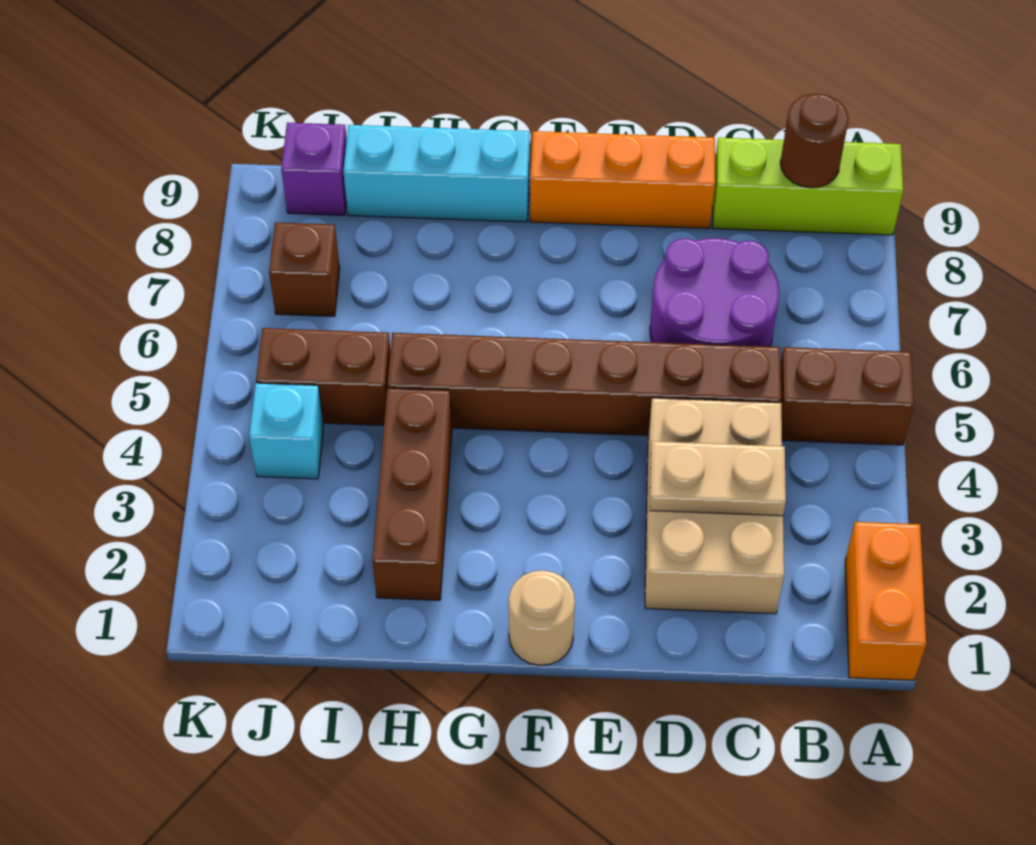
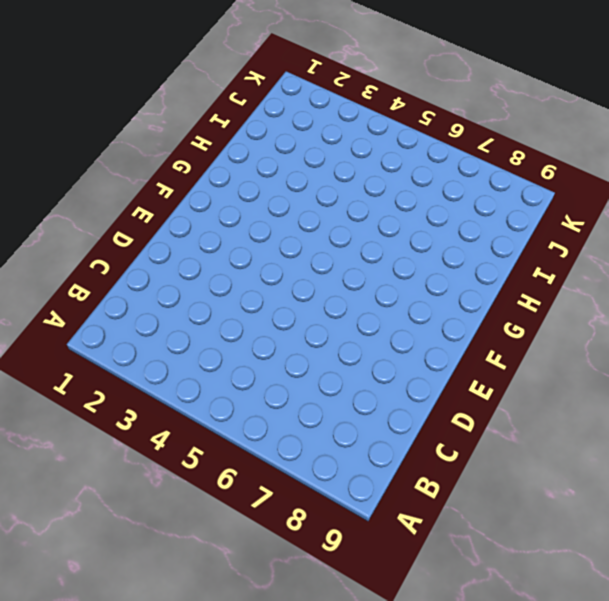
none -> orange 1x2 brick [845,522,926,680]
none -> brown 1x2 brick [781,347,914,445]
none -> lime 1x3 brick [713,138,903,235]

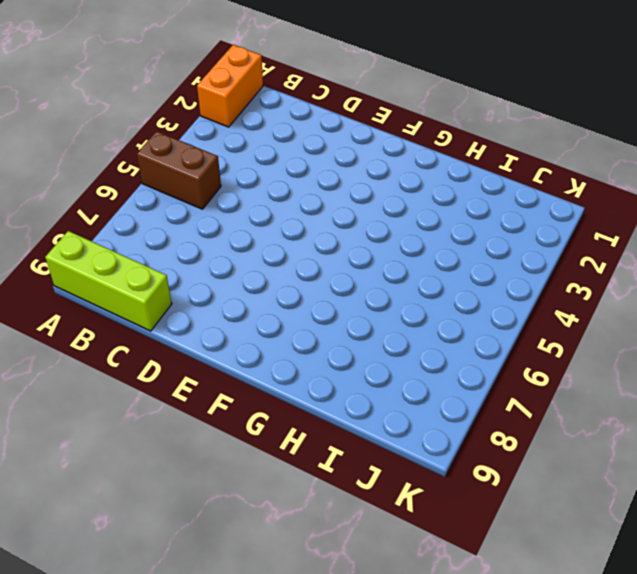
none -> tan 2x3 brick [645,398,784,614]
none -> brown 1x6 brick [388,333,781,435]
none -> purple 2x2 round brick [650,238,779,347]

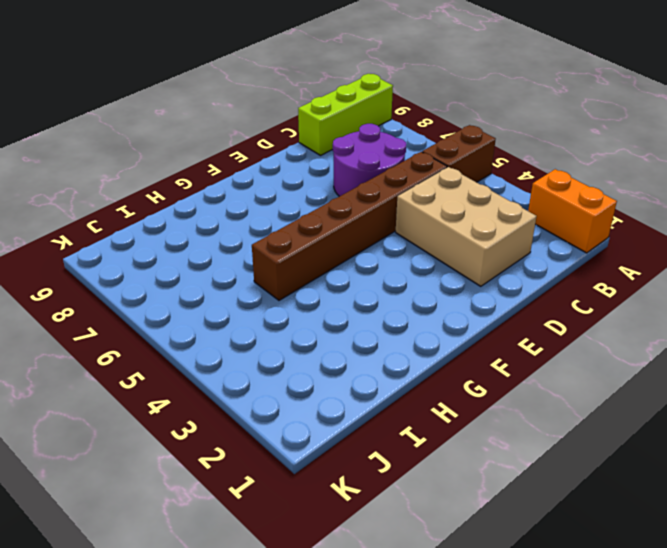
none -> orange 1x3 brick [530,131,715,228]
none -> tan 1x1 round brick [509,570,575,665]
none -> cyan 1x3 brick [343,125,530,222]

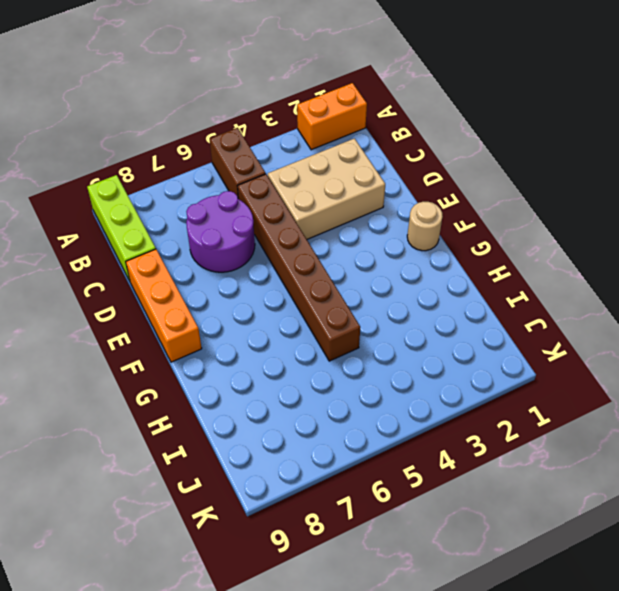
none -> cyan 1x3 brick [343,125,530,222]
none -> brown 1x3 brick [372,388,452,600]
none -> brown 1x2 brick [256,328,390,425]

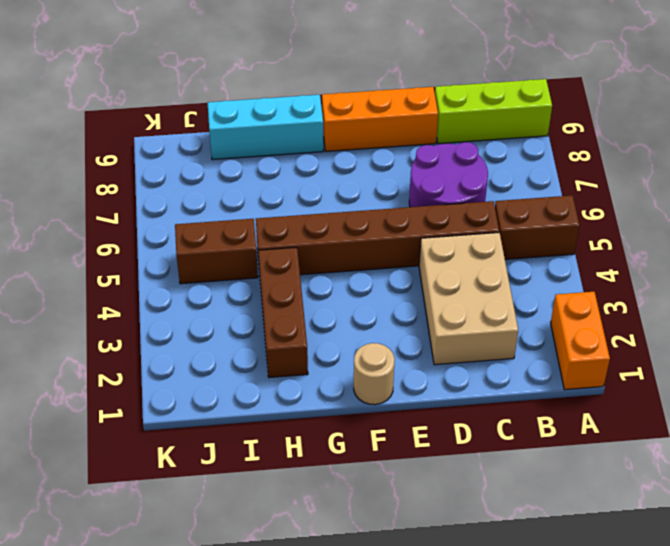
none -> cyan 1x1 brick [249,383,324,479]
none -> brown 1x1 brick [269,222,340,316]
none -> purple 1x1 brick [281,123,347,215]

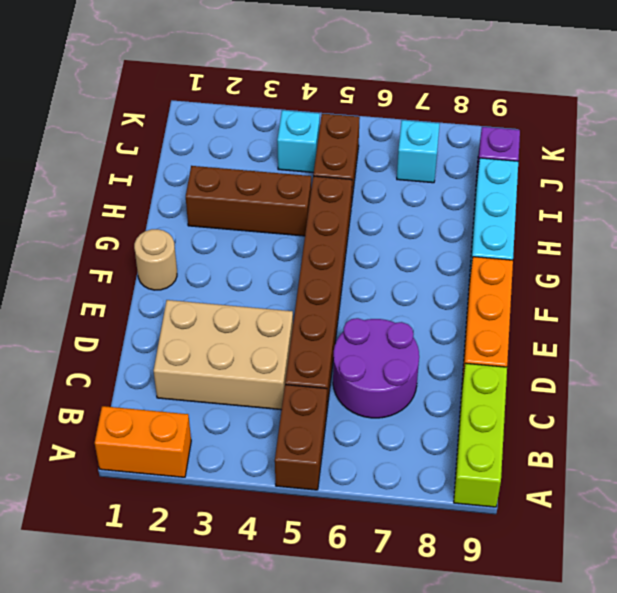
cyan 1x1 brick [397,120,440,183] -> brown 1x1 brick [269,222,340,316]
none -> brown 1x1 round brick [780,94,849,188]
none -> tan 1x2 plate [650,441,786,516]

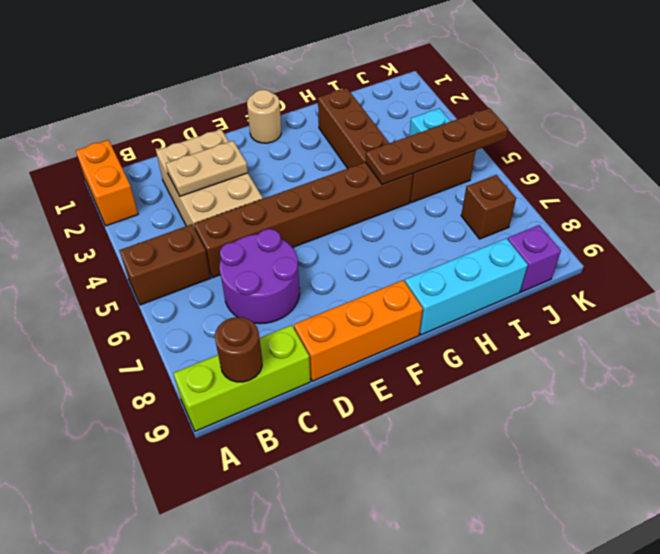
brown 1x4 plate [365,108,508,185] -> none

